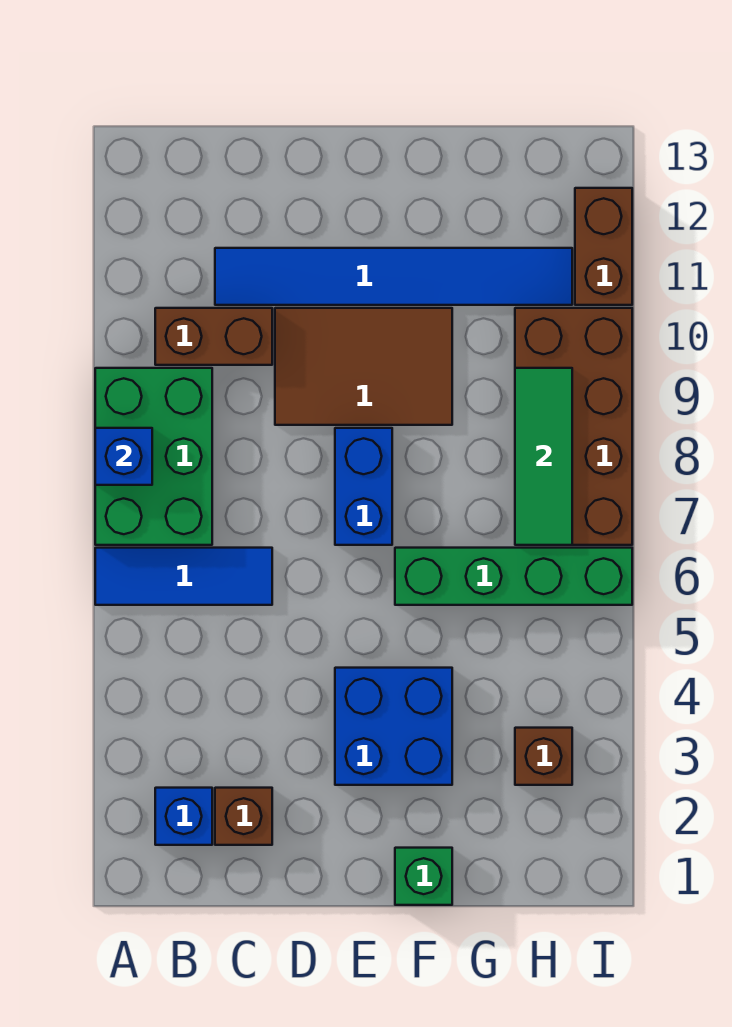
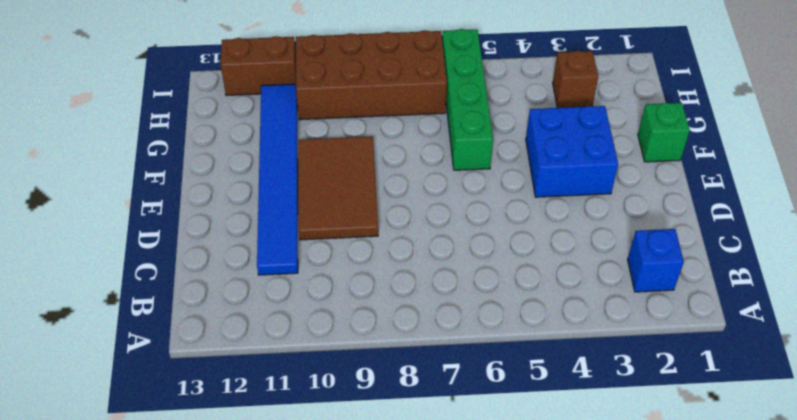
none -> blue 1x3 tile [95,548,272,605]
none -> green 2x3 brick [95,368,212,545]
none -> brown 1x2 brick [155,308,272,365]

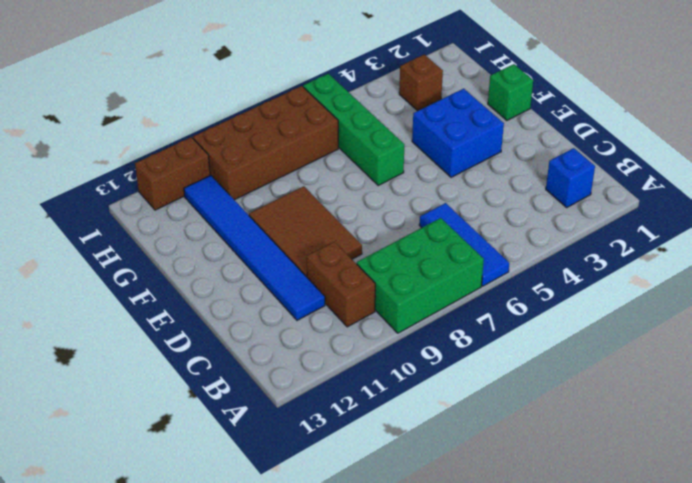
none -> brown 1x1 brick [215,788,272,845]
none -> blue 1x2 brick [335,428,392,545]
none -> blue 1x1 brick [95,428,152,485]

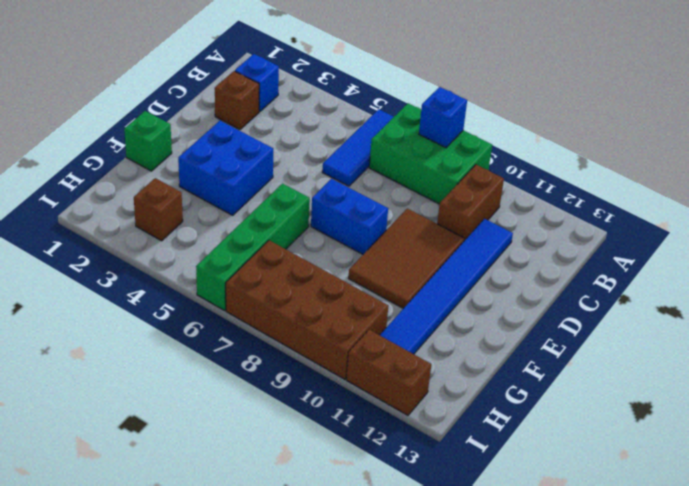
none -> green 1x3 tile [515,368,572,545]

